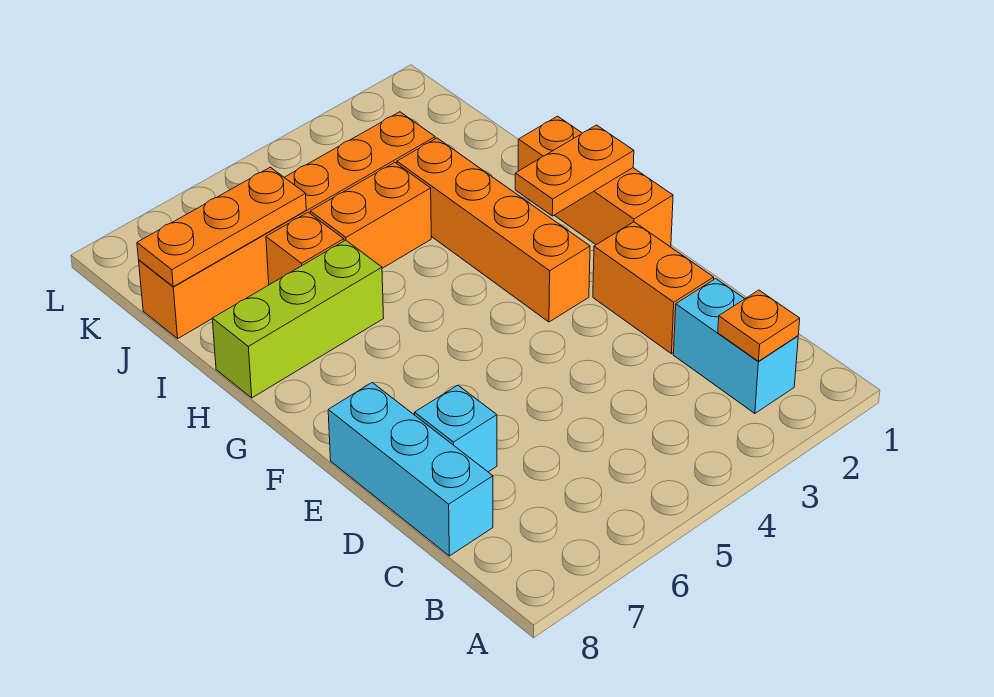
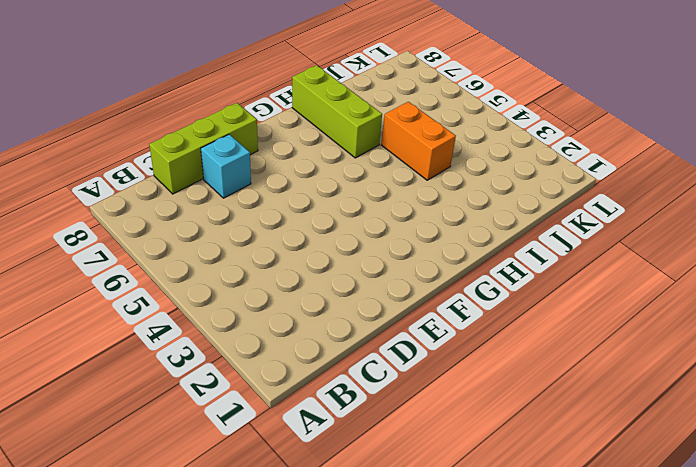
lime 1x3 brick [149,103,258,194] -> cyan 1x3 brick [328,383,493,556]
none -> cyan 1x2 brick [673,279,798,413]
none -> orange 1x2 brick [593,222,714,354]
none -> orange 1x3 brick [518,116,673,247]

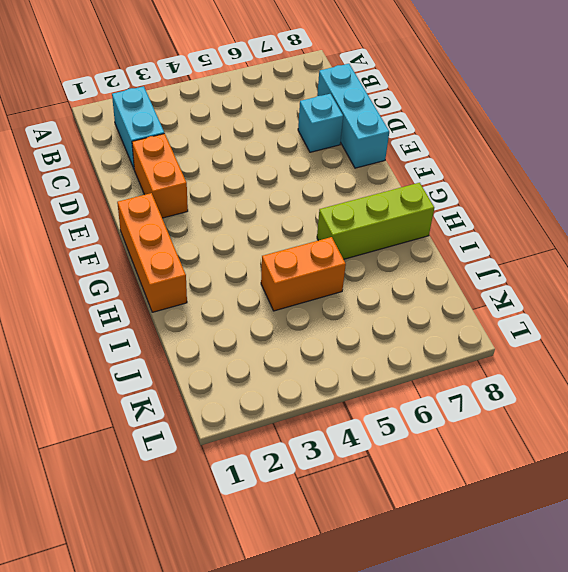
none -> orange 1x4 brick [397,138,590,322]
none -> orange 1x1 brick [266,212,344,285]
none -> orange 1x6 brick [139,112,435,338]

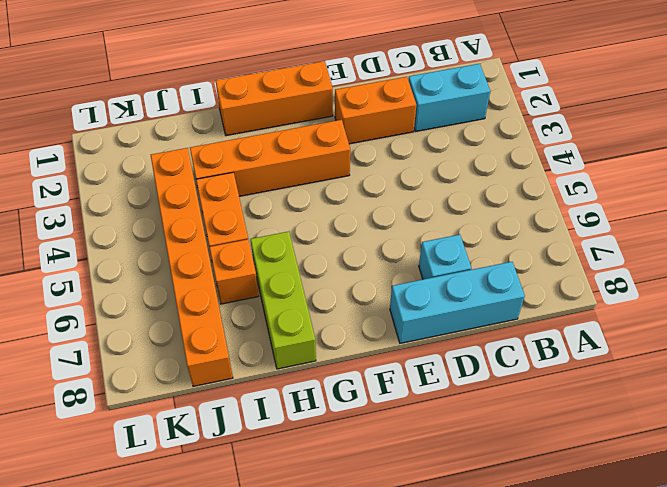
none -> orange 1x1 plate [718,290,800,361]
none -> orange 1x2 plate [515,125,634,216]
none -> orange 1x3 plate [137,167,306,287]

